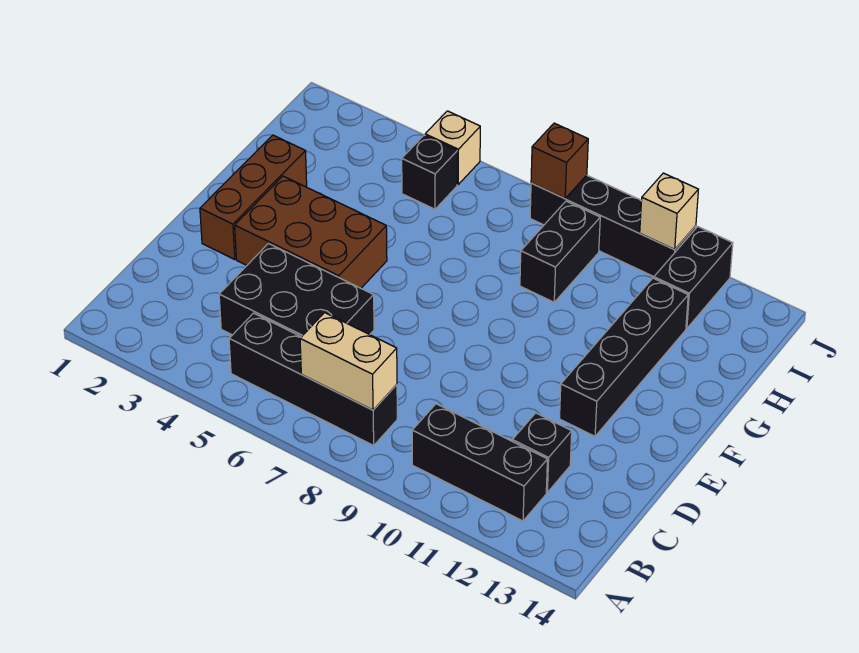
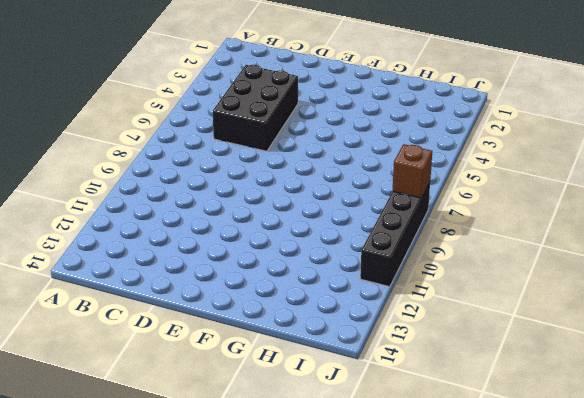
none -> black 1x4 brick [229,313,397,446]
none -> black 1x3 brick [412,404,547,521]
none -> black 1x1 brick [512,413,572,492]

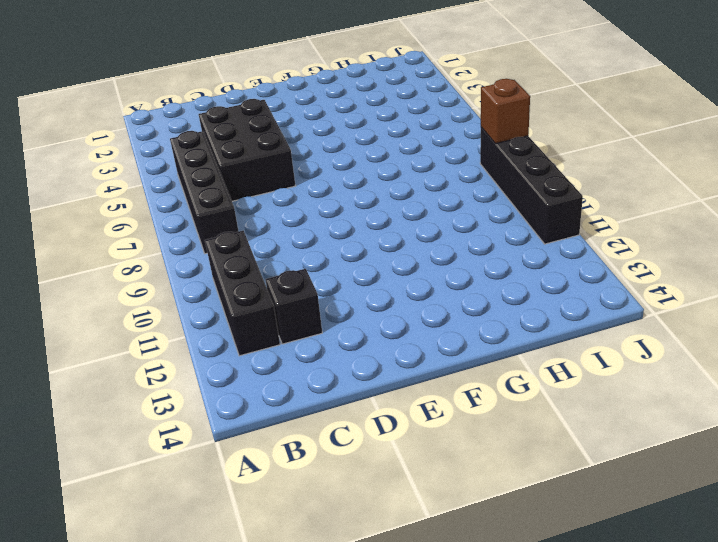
none -> brown 1x3 brick [200,135,307,259]
none -> brown 2x3 brick [235,176,387,288]
none -> black 1x4 brick [560,278,688,436]

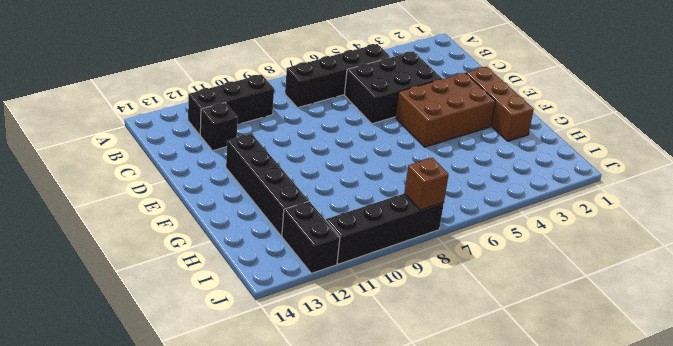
none -> black 1x2 brick [520,201,600,302]
none -> black 1x1 brick [402,135,457,209]
none -> tan 1x1 brick [425,111,480,184]

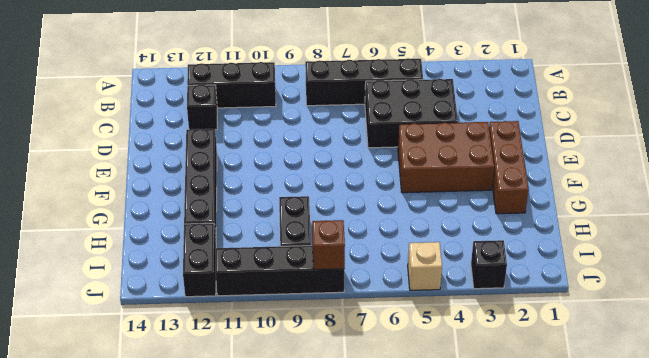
black 1x1 brick [471,240,507,289] -> black 1x1 brick moved to [402,135,457,209]
none -> tan 1x2 brick [300,313,397,410]
none -> tan 1x1 brick [640,173,698,250]

